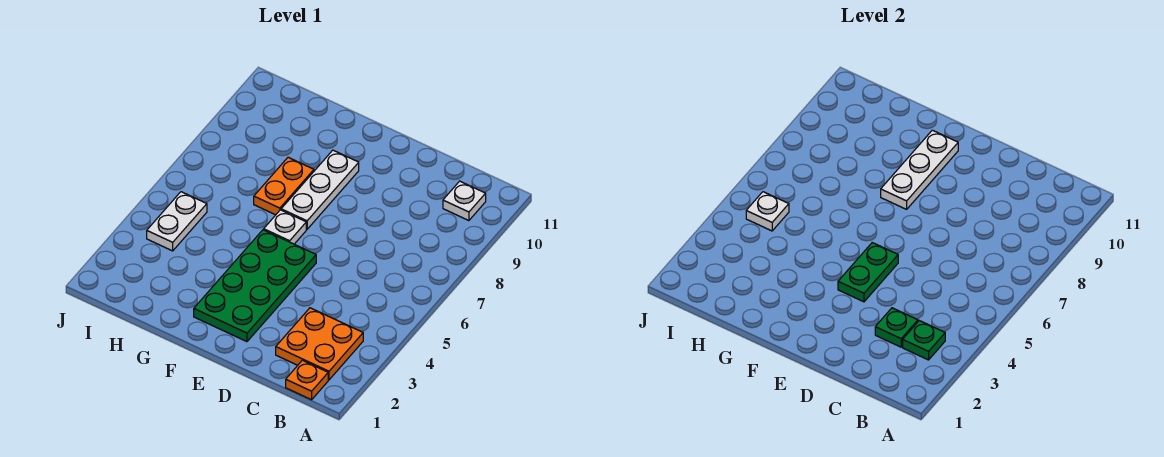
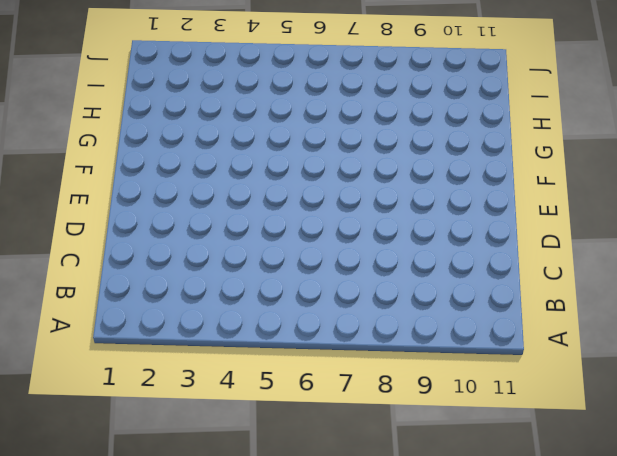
none -> orange 1x1 plate [286,360,328,400]
none -> orange 2x2 plate [276,308,363,380]
none -> white 1x1 plate [443,181,486,221]

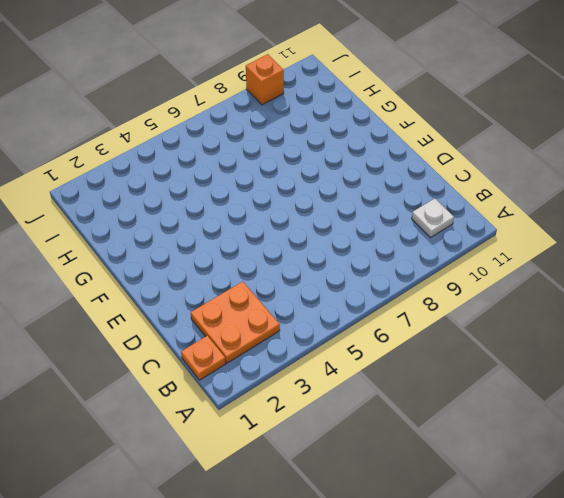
orange 1x1 brick [246,54,284,105] -> none
none -> green 2x4 plate [194,230,316,342]
none -> white 1x1 plate [264,210,306,244]
none -> white 1x3 plate [281,150,359,229]

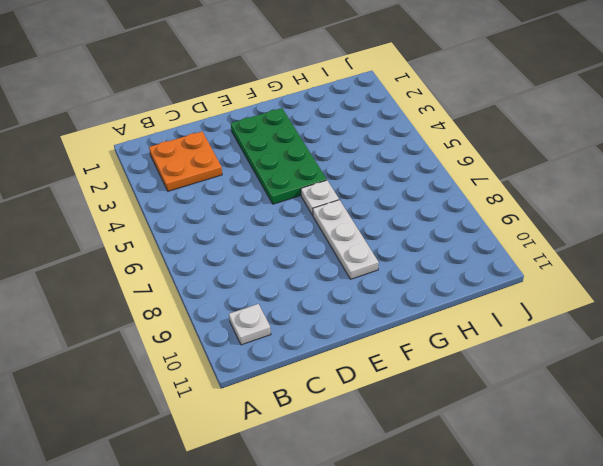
none -> orange 1x1 plate [286,360,328,400]
none -> orange 1x2 plate [254,157,314,215]
none -> white 1x2 plate [147,192,207,251]

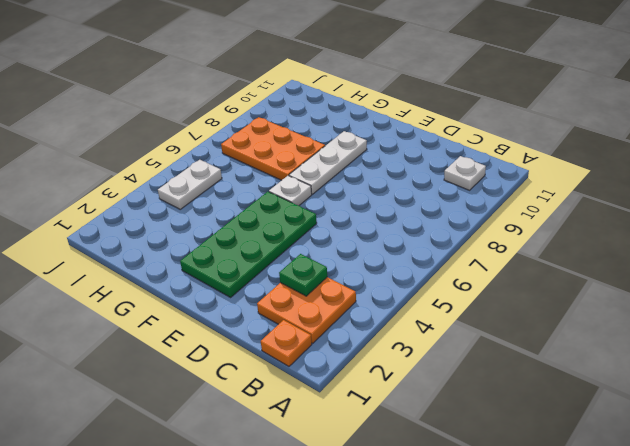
orange 2x3 plate [221,117,325,180] -> orange 1x2 plate [254,157,314,215]
none -> green 1x1 plate [903,321,945,360]
none -> green 1x2 plate [838,243,898,302]
none -> white 1x3 plate [881,130,958,209]

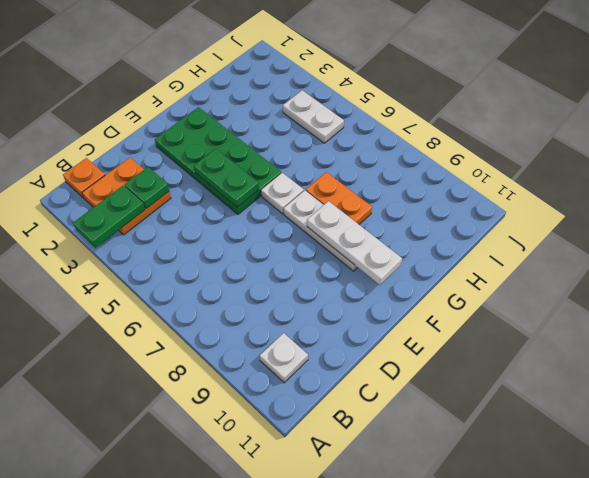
green 1x2 plate [73,185,145,248] -> green 1x1 plate [903,321,945,360]
none -> white 1x1 plate [746,192,789,231]

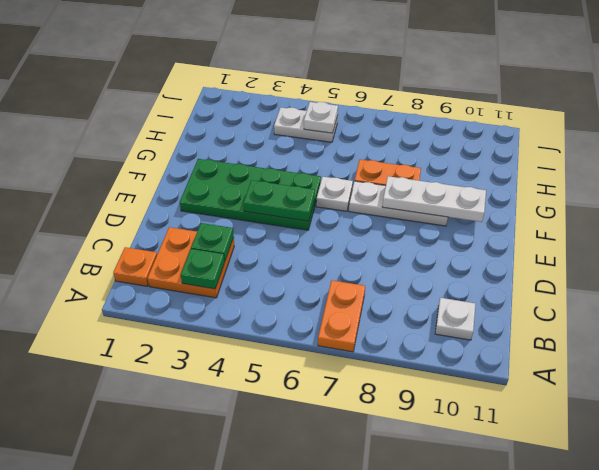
orange 1x2 plate [318,280,365,352] -> none

